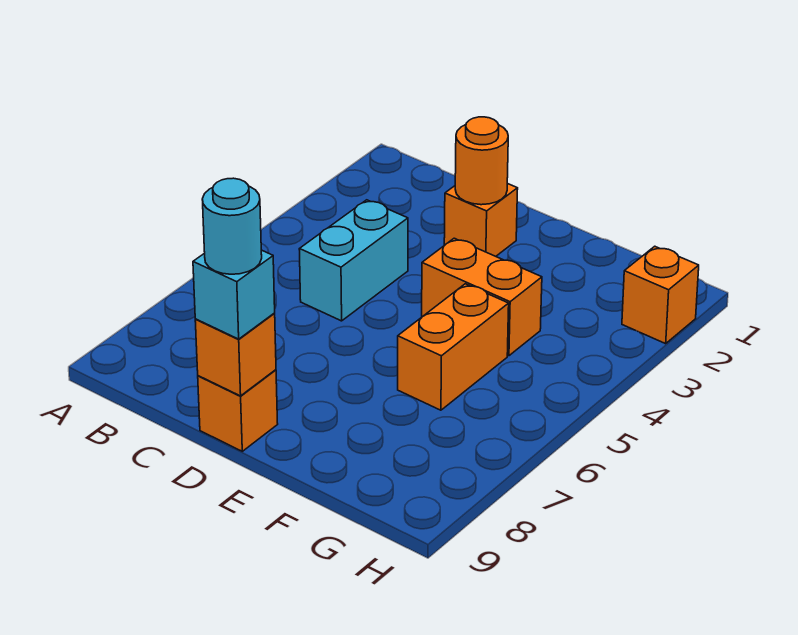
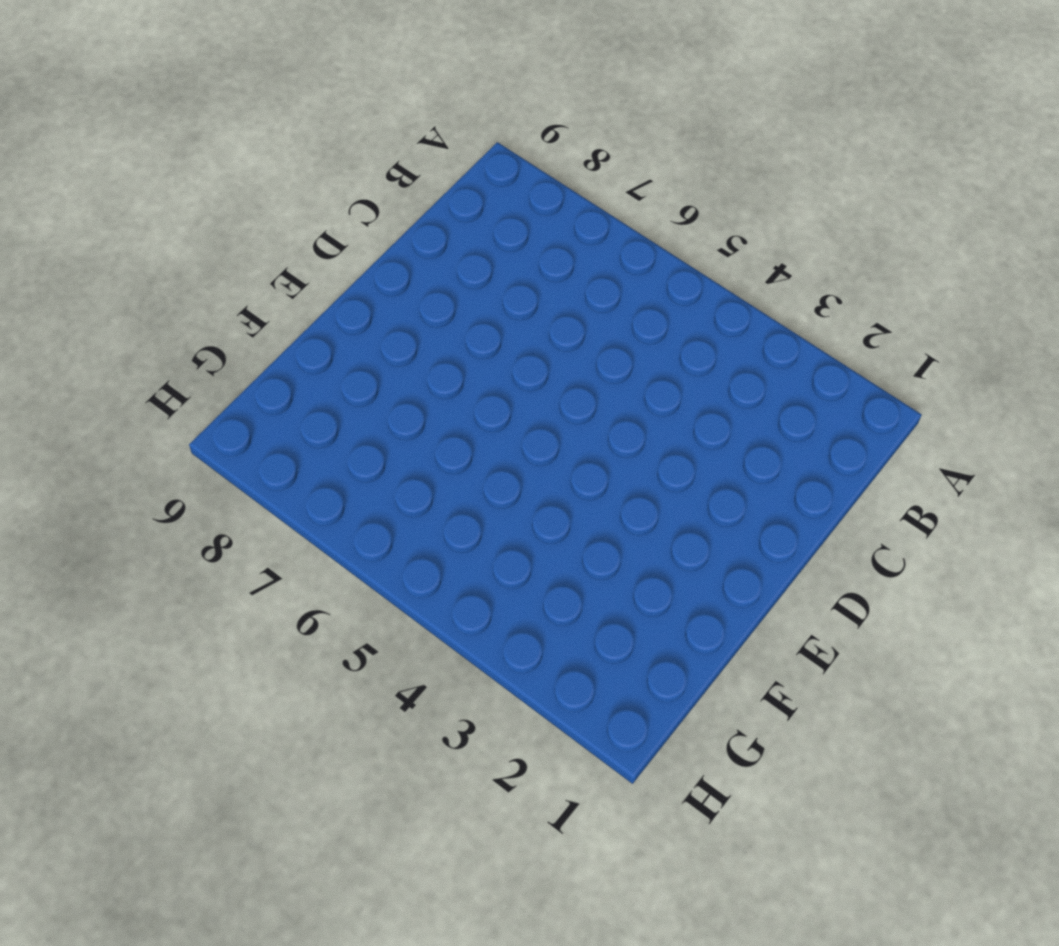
none -> cyan 1x2 brick [299,200,408,321]
none -> orange 1x1 brick [444,183,518,256]

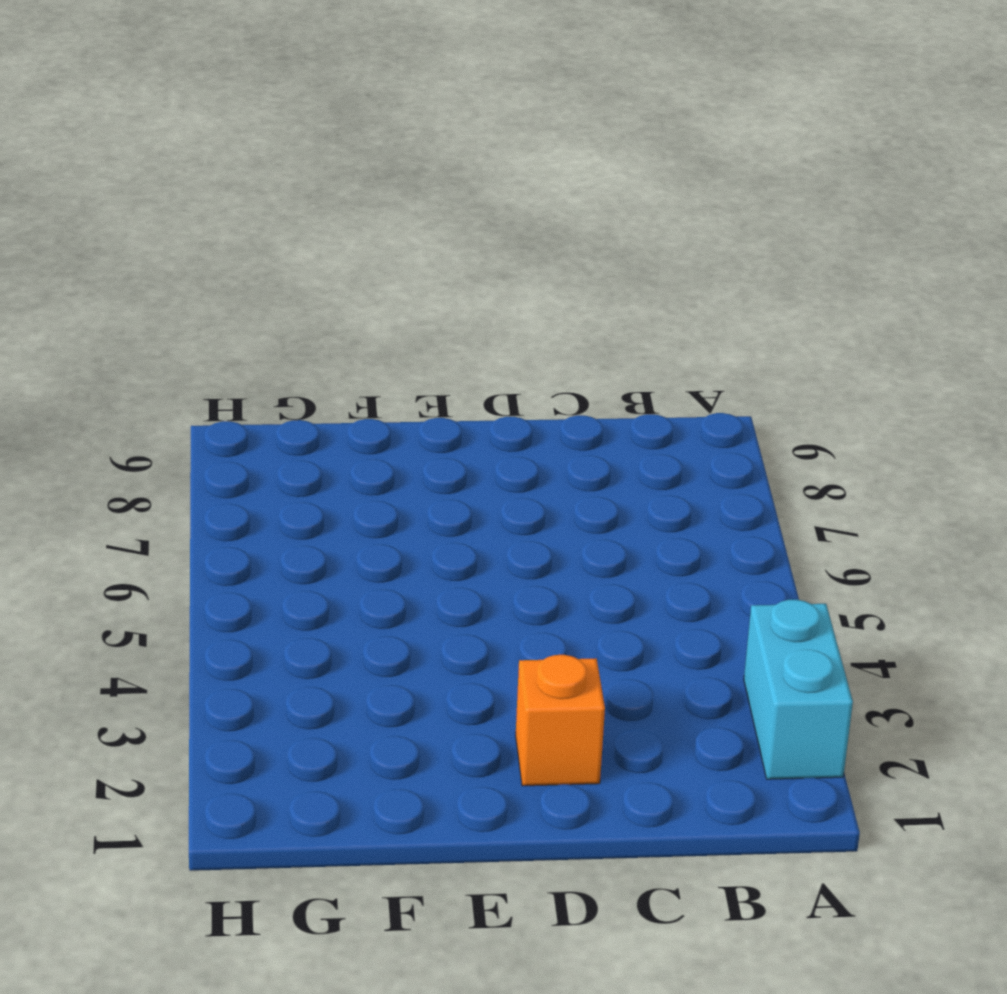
cyan 1x2 brick [744,600,853,779] -> cyan 1x2 brick moved to [299,200,408,321]
none -> orange 1x1 brick [198,370,278,451]
none -> orange 1x2 brick [422,238,542,356]

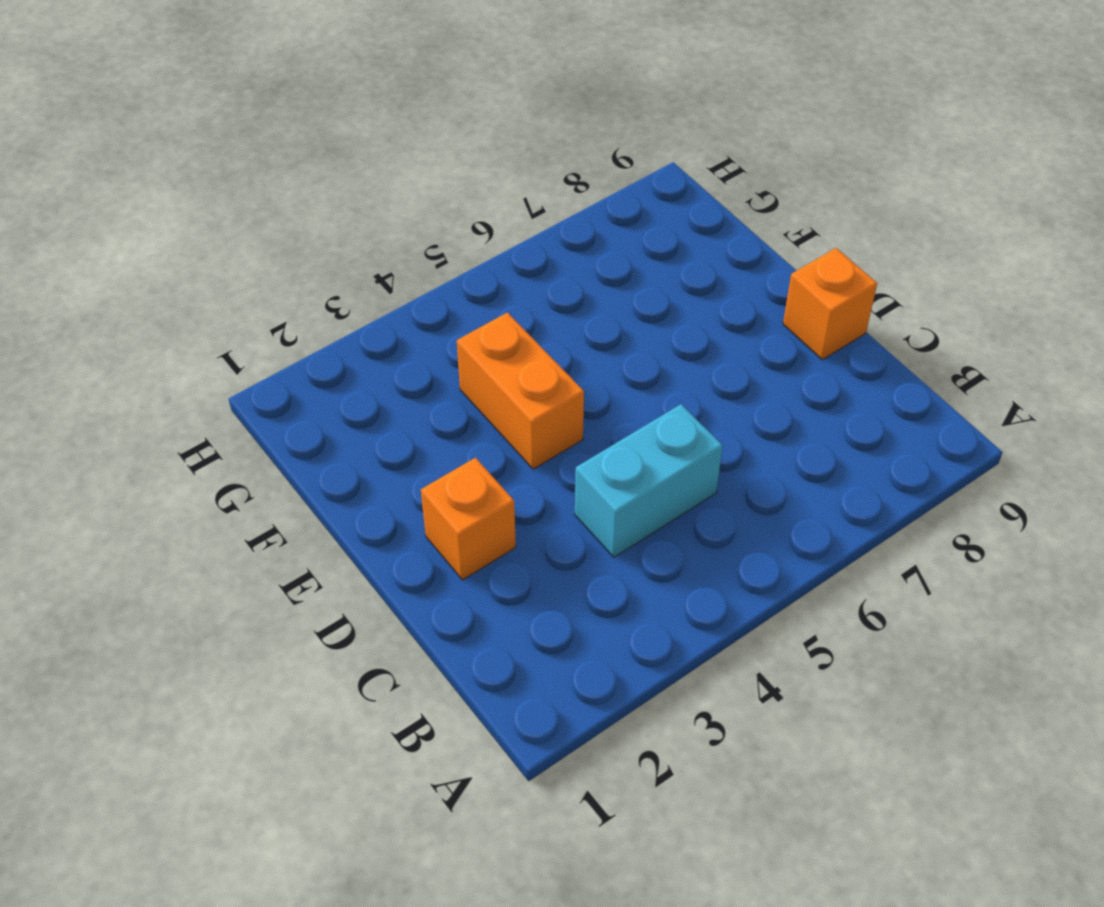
none -> orange 1x2 brick [398,284,509,410]
none -> orange 1x1 brick [622,246,699,344]

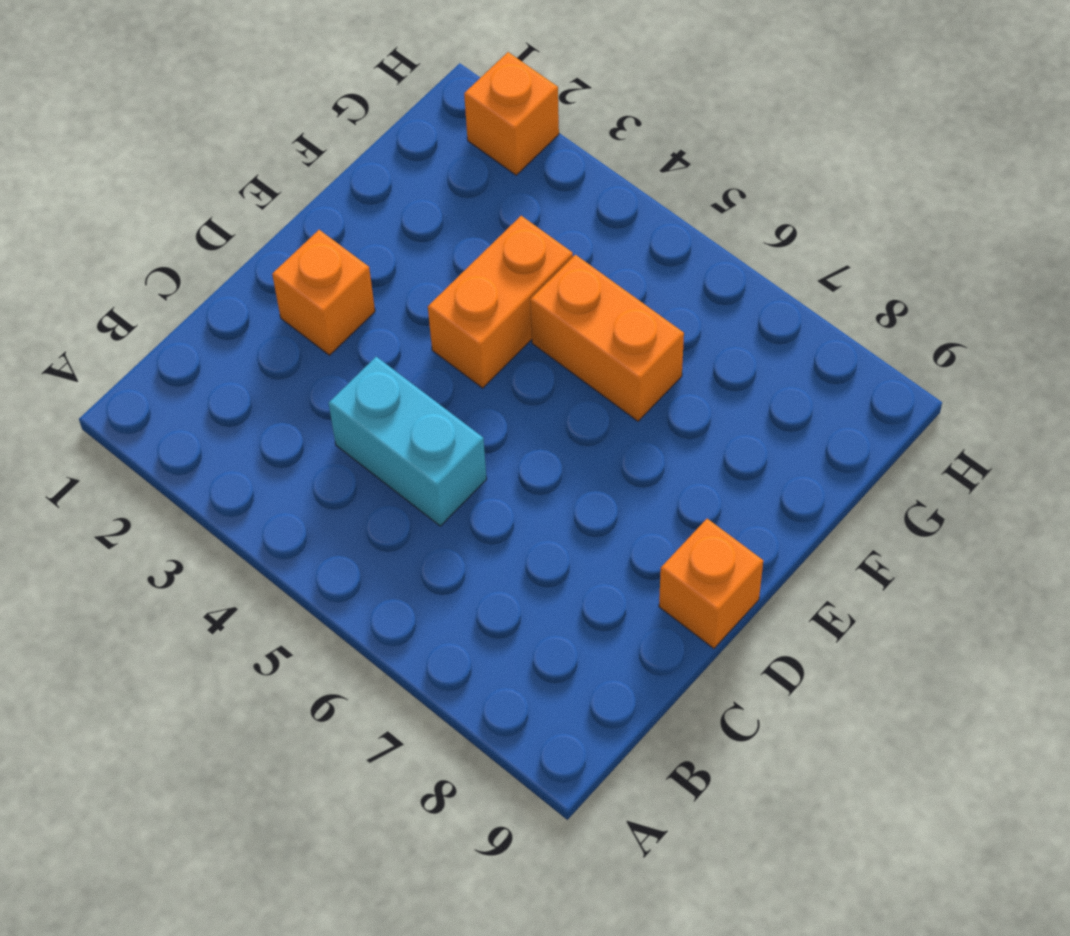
none -> orange 1x1 round brick [455,117,508,205]
none -> orange 1x1 brick [195,314,276,396]

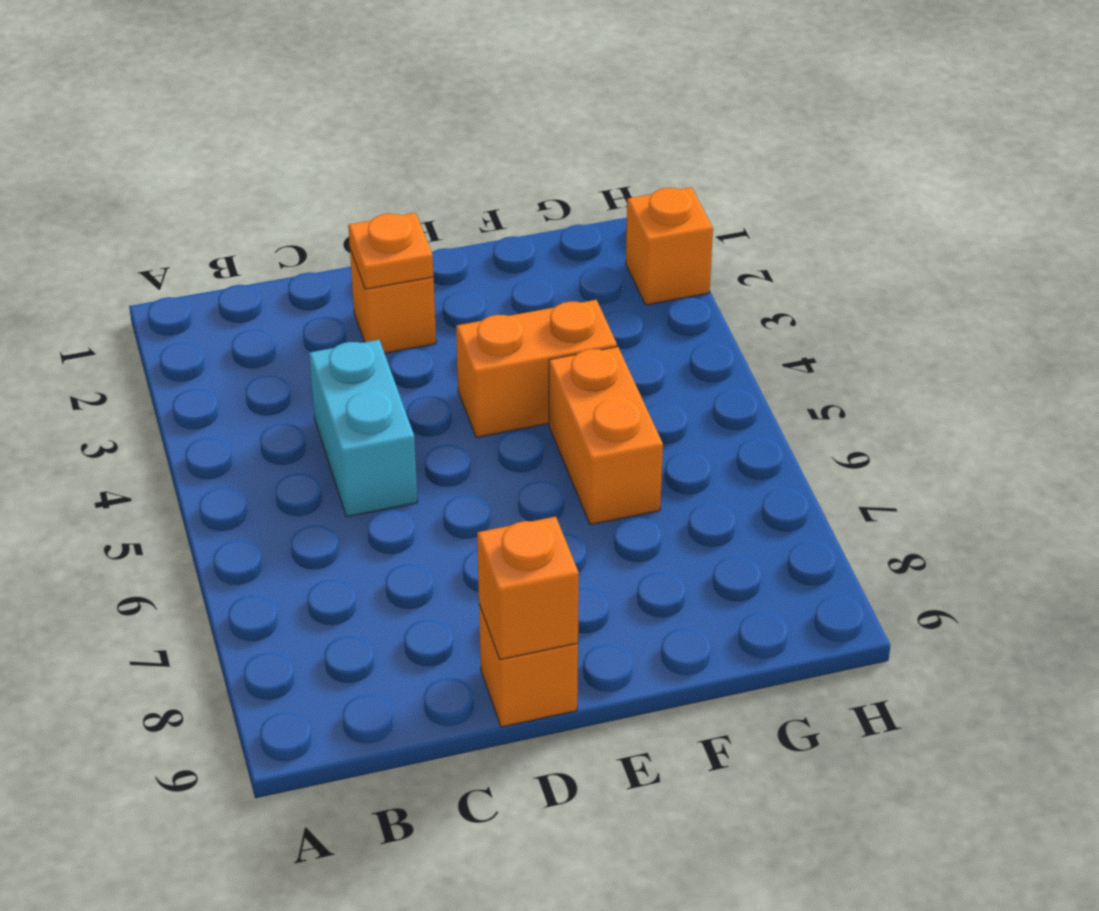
orange 1x1 plate [348,213,434,289] -> orange 1x1 round brick [455,117,508,205]
none -> cyan 1x1 brick [193,250,275,339]
none -> cyan 1x1 round brick [202,178,262,274]

